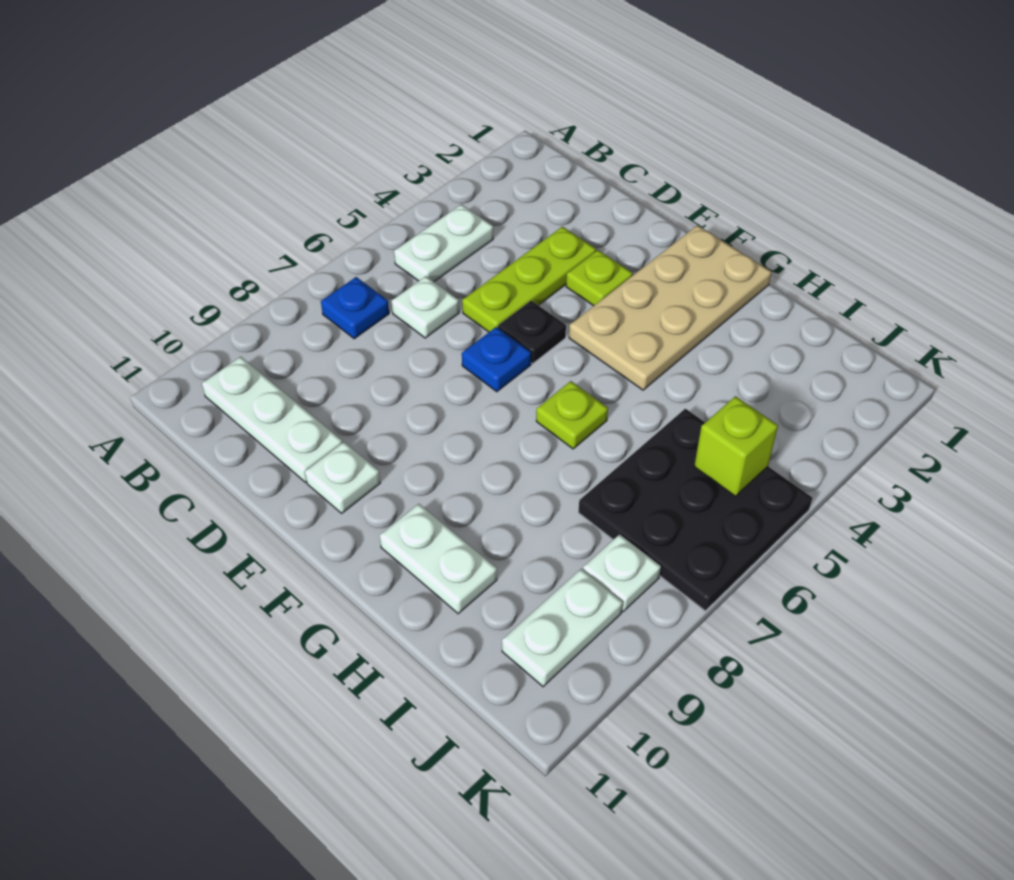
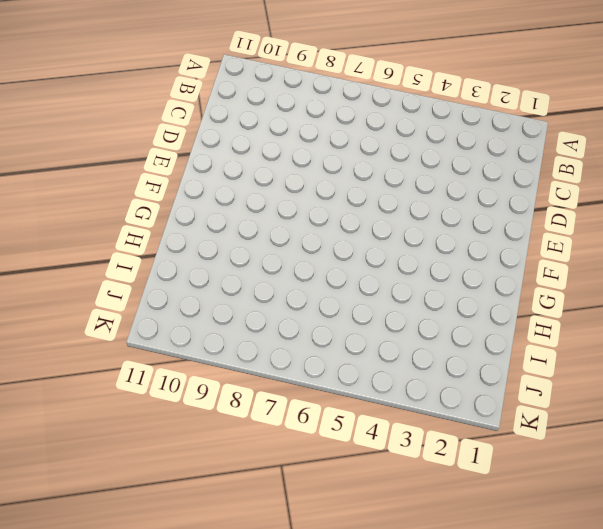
none -> white 1x2 plate [394,204,493,282]
none -> blue 1x1 plate [321,277,389,339]
none -> white 1x3 plate [202,357,343,482]

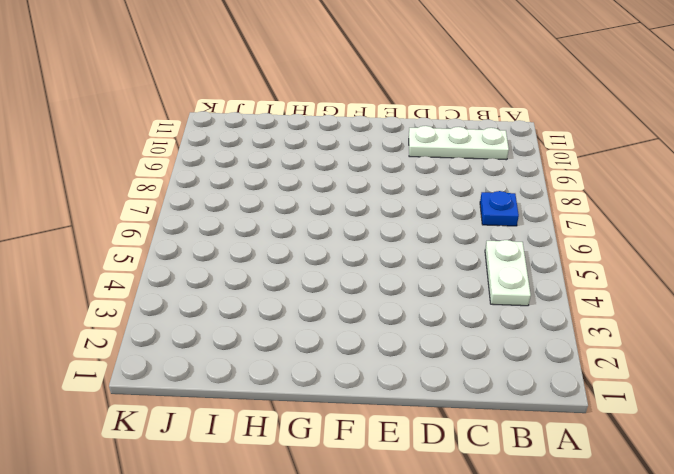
none -> white 1x1 plate [392,276,459,338]
none -> lime 1x3 plate [462,227,596,332]
none -> lime 1x1 plate [566,250,633,306]

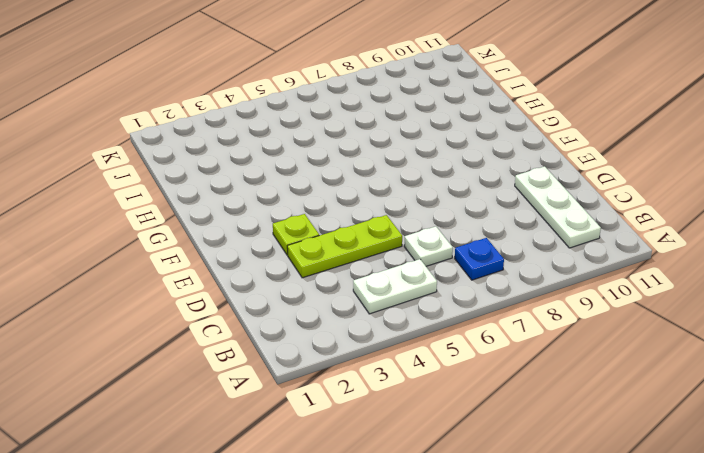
none -> black 1x1 plate [498,301,566,364]
none -> blue 1x1 plate [462,327,531,392]
none -> white 1x1 plate [305,442,380,513]

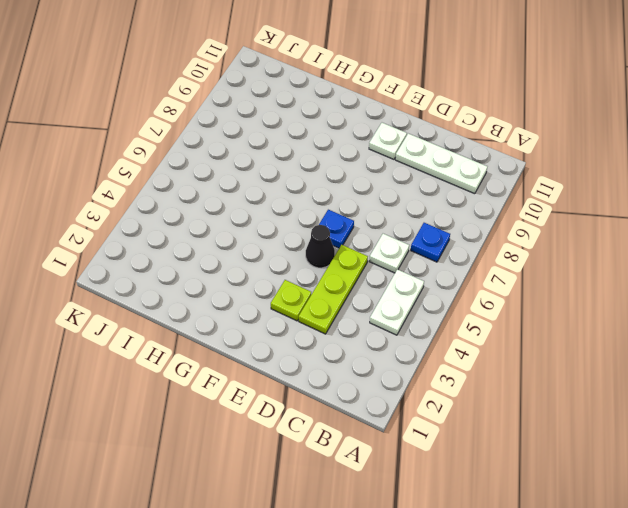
black 1x1 cone [306,225,335,268] -> black 1x1 plate [498,301,566,364]
none -> tan 2x4 plate [569,225,771,390]
none -> lime 1x1 plate [536,381,608,449]
none -> white 1x2 plate [380,504,497,614]

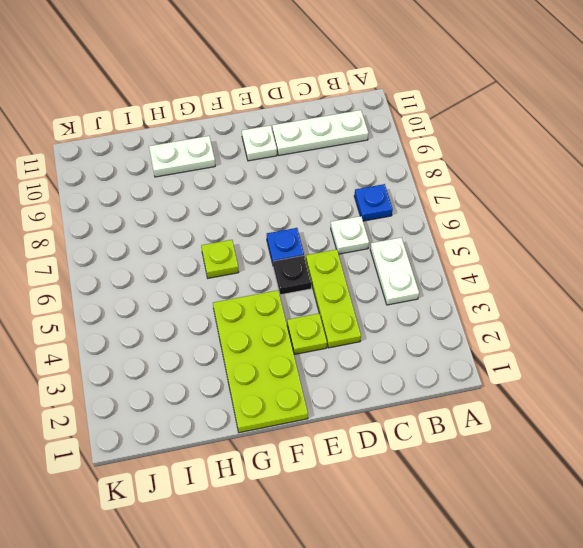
lime 2x4 plate [213,290,308,433] -> tan 2x4 plate [569,225,771,390]
none -> black 3x3 plate [578,409,812,611]
none -> white 1x1 plate [583,534,661,612]
none -> white 1x2 plate [502,569,623,687]

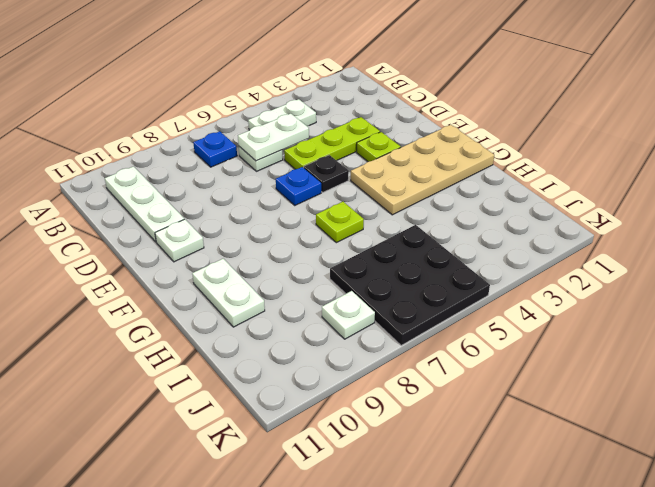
white 1x2 plate [238,114,309,161] -> white 1x2 plate moved to [502,569,623,687]
none -> lime 1x1 brick [694,396,778,496]

